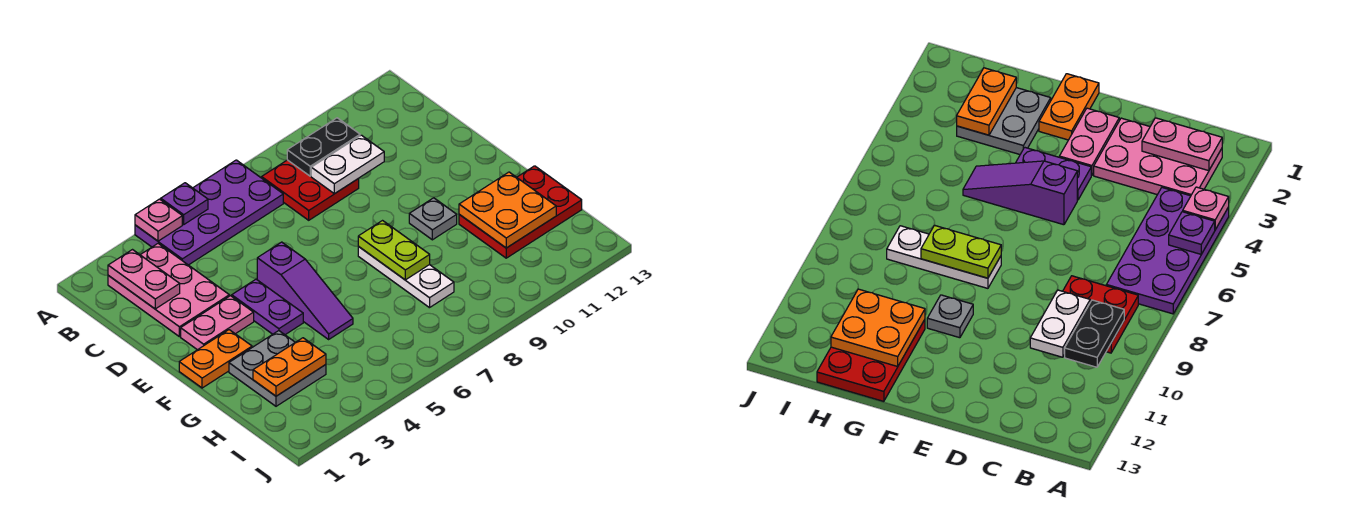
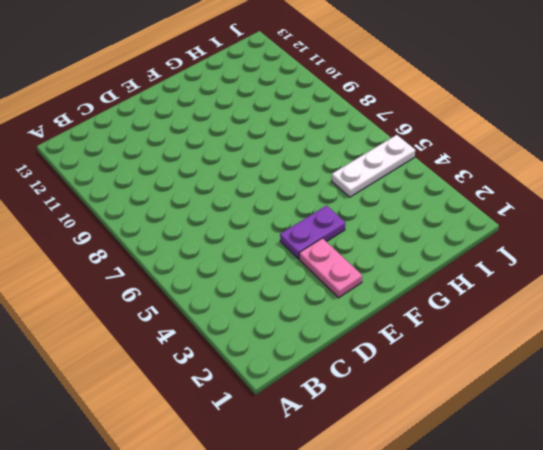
white 1x3 plate [332,135,415,197] -> white 1x3 plate moved to [358,246,454,308]
none -> purple 2x4 plate [135,160,283,265]
none -> pink 2x3 plate [108,244,229,337]
none -> red 2x2 plate [262,160,359,220]

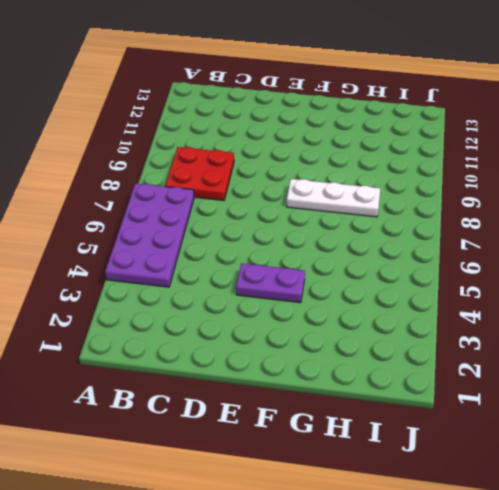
none -> pink 2x3 plate [108,244,229,337]
none -> pink 1x2 plate [181,296,254,350]
none -> purple 1x3 slope [257,242,353,339]

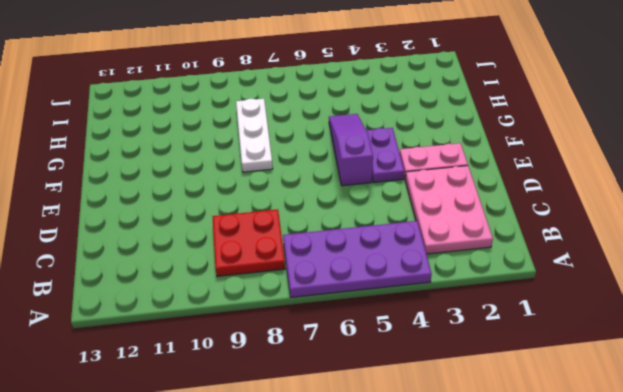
none -> orange 1x2 plate [179,330,252,388]
none -> grey 1x1 plate [409,198,457,240]
none -> grey 2x2 plate [229,331,326,406]

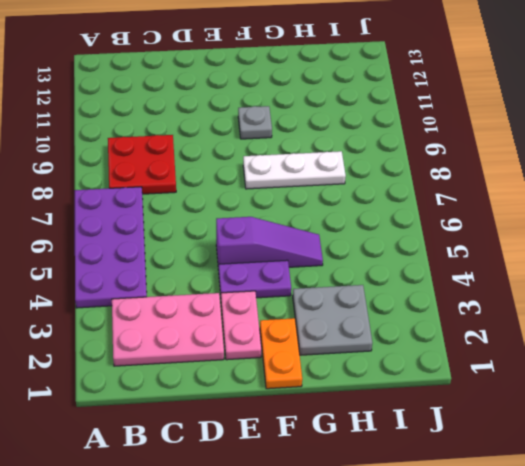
none -> red 2x3 plate [459,166,582,258]
none -> pink 1x1 plate [135,199,182,241]
none -> purple 1x1 plate [161,183,208,224]

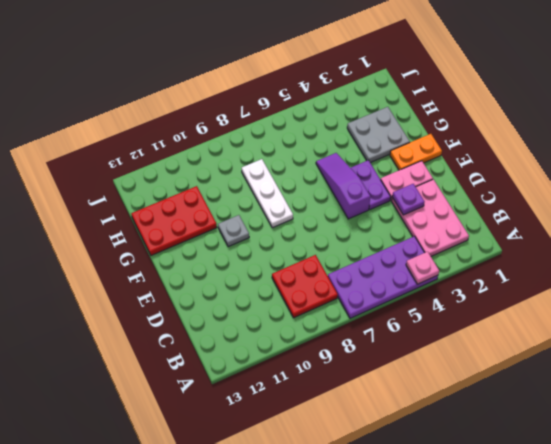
purple 1x1 plate [392,184,425,215] -> purple 1x1 plate moved to [161,183,208,224]
none -> pink 1x2 plate [108,250,180,309]
none -> black 1x2 plate [287,118,360,176]
none -> white 1x2 plate [311,135,384,194]

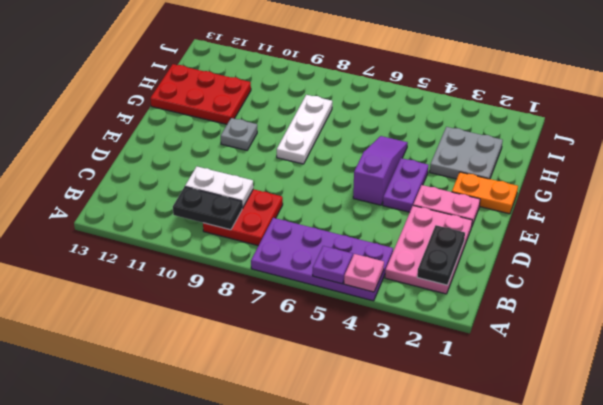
black 1x2 plate [417,225,465,285] -> pink 1x2 plate [108,250,180,309]
none -> lime 1x2 plate [358,221,430,280]
none -> orange 2x2 plate [459,172,556,248]
none -> orange 1x2 plate [253,338,326,396]

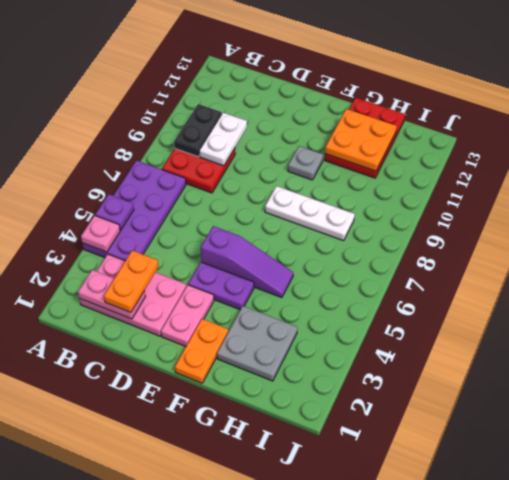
orange 1x2 plate [104,251,159,312] -> orange 1x2 plate moved to [253,338,326,396]
none -> lime 1x2 plate [358,221,430,280]

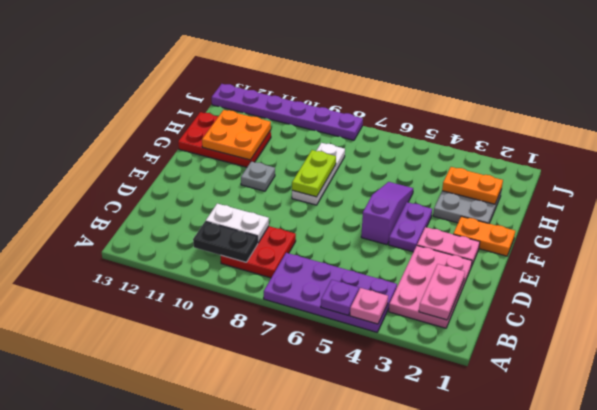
purple 1x6 plate [212,84,363,140] -> none

